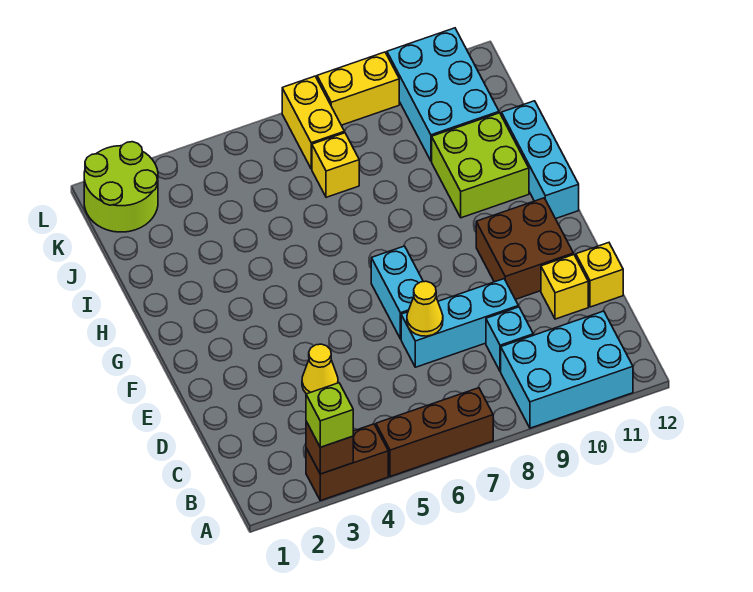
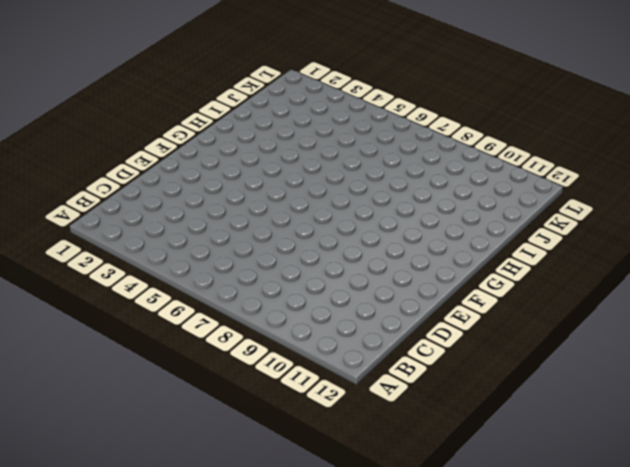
none -> brown 1x2 brick [306,424,388,501]
none -> brown 1x3 brick [376,388,493,477]
none -> cyan 2x3 brick [501,311,633,428]

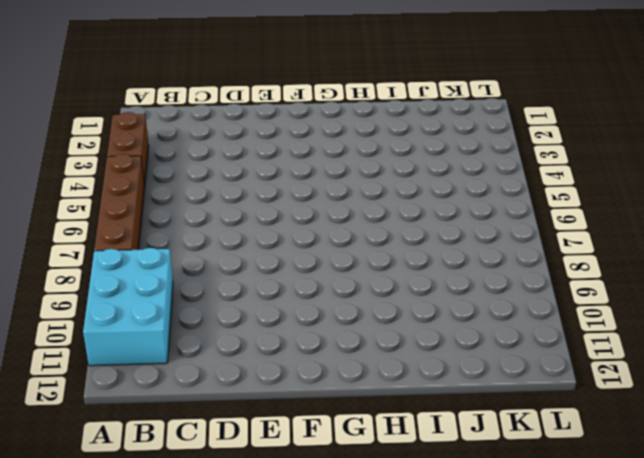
brown 1x4 brick [94,154,145,251] -> brown 1x3 brick [376,388,493,477]
none -> cyan 1x1 brick [486,307,533,372]
none -> yellow 1x1 cone [302,344,338,394]
none -> cyan 1x3 brick [401,279,518,367]

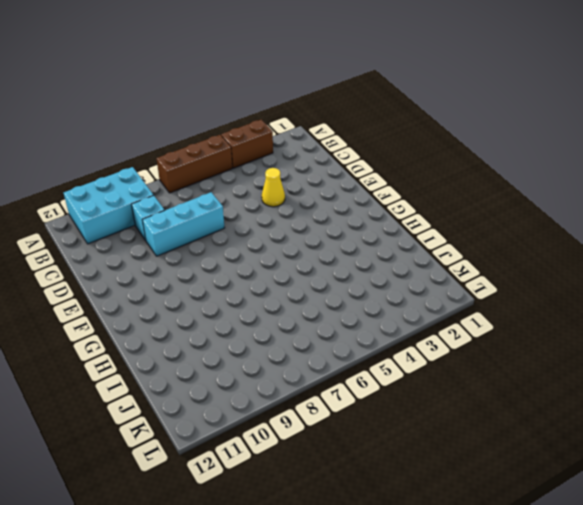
none -> yellow 1x1 brick [541,255,588,319]
none -> yellow 1x1 brick [576,243,623,307]
none -> cyan 1x2 brick [371,246,423,339]

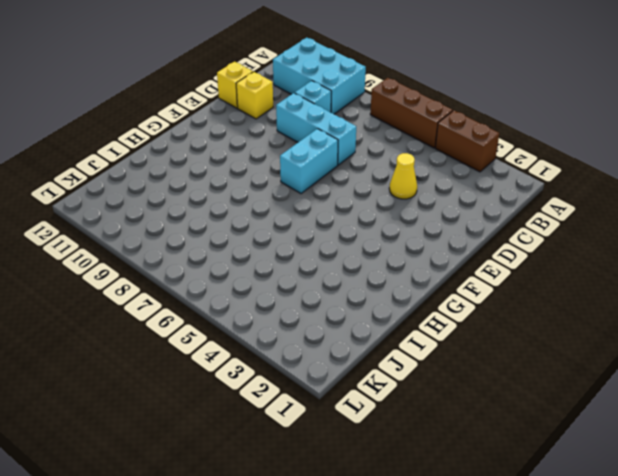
none -> brown 2x2 brick [476,198,573,299]
none -> cyan 1x3 brick [501,101,579,219]
none -> lime 2x2 brick [432,113,529,218]

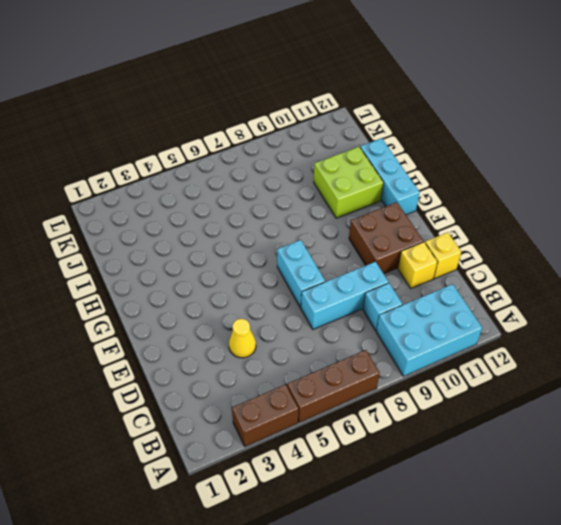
none -> yellow 1x1 brick [312,133,359,197]
none -> cyan 2x3 brick [387,28,499,161]
none -> lime 2x2 round brick [84,142,158,232]

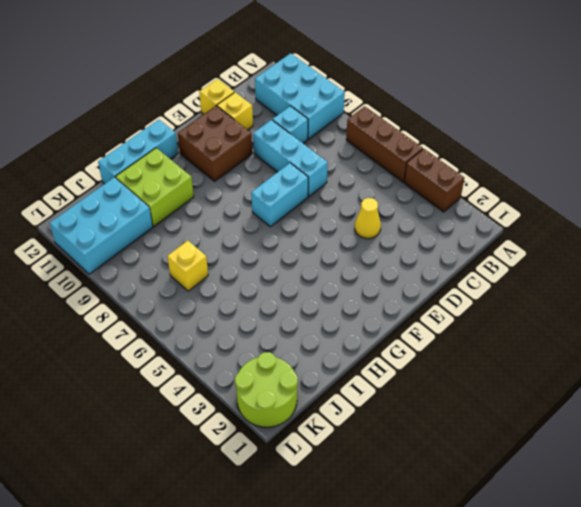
none -> yellow 1x2 brick [282,76,344,169]
none -> yellow 1x2 brick [317,52,399,125]
none -> brown 1x1 brick [306,422,353,474]

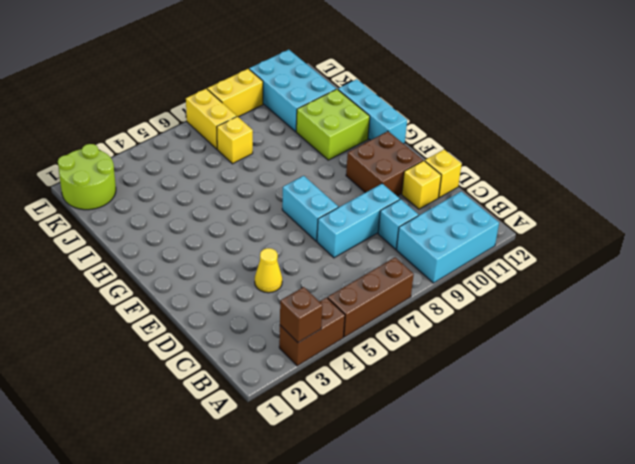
none -> yellow 1x1 cone [407,281,443,336]
none -> lime 1x1 brick [306,383,353,447]

